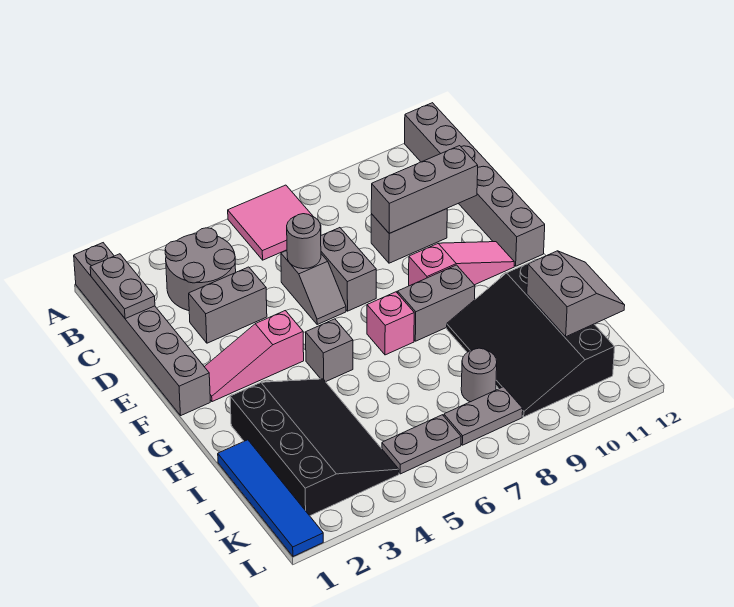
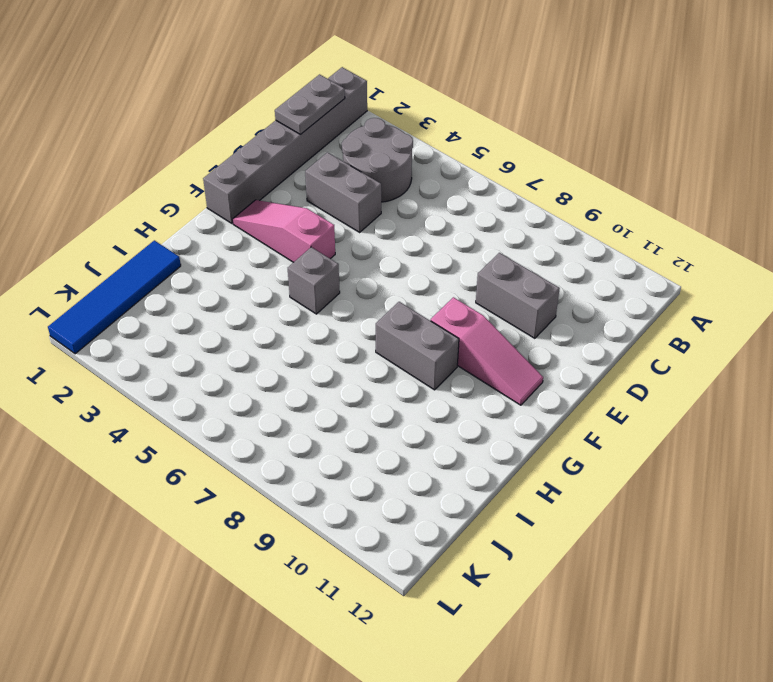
none -> pink 2x2 tile [228,185,321,260]
none -> grey 1x6 brick [405,103,545,266]
none -> grey 1x2 slope [281,251,346,324]

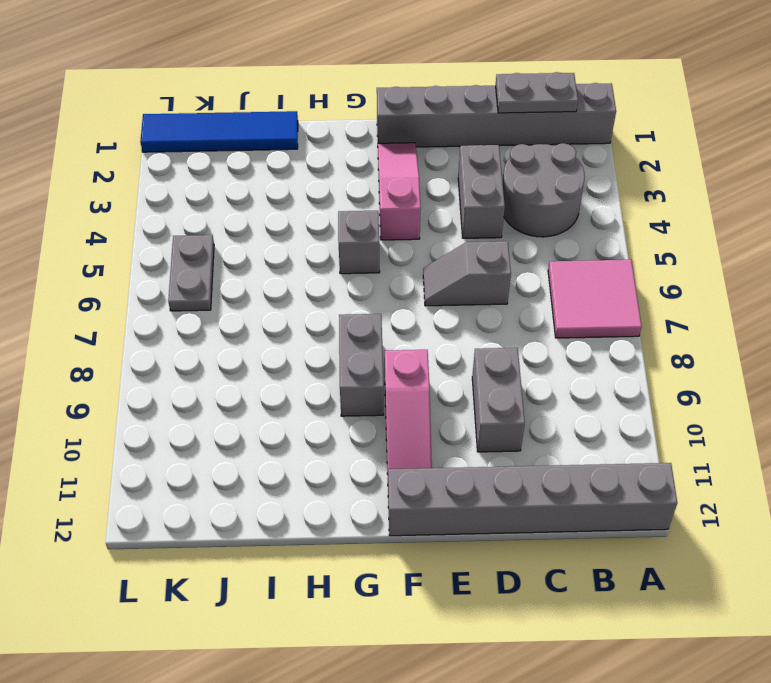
none -> grey 1x2 brick [321,228,376,311]
none -> pink 1x1 brick [367,292,414,355]
none -> black 3x4 slope [230,379,399,516]

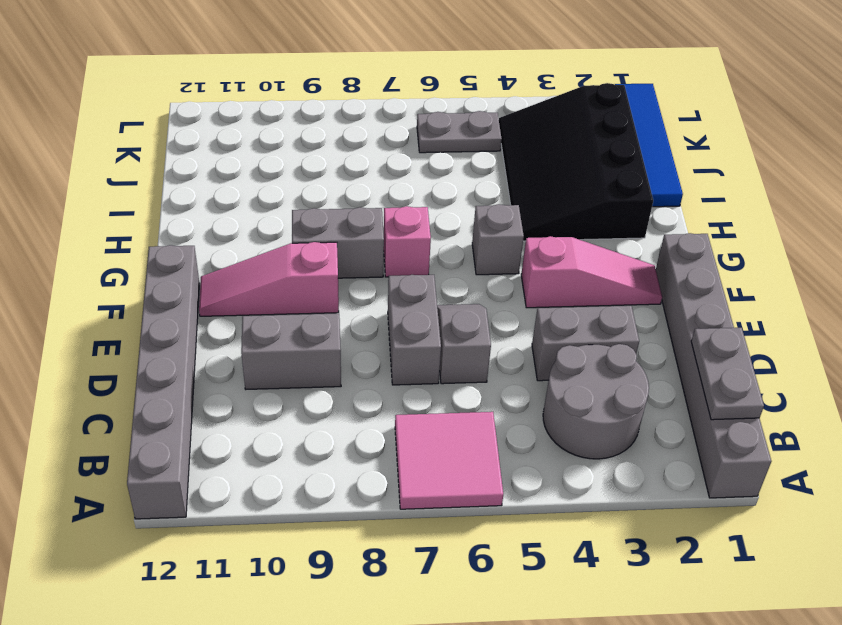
none -> black 3x4 slope [447,260,615,417]
none -> grey 1x1 round brick [461,348,497,402]
none -> grey 1x2 plate [444,387,523,445]

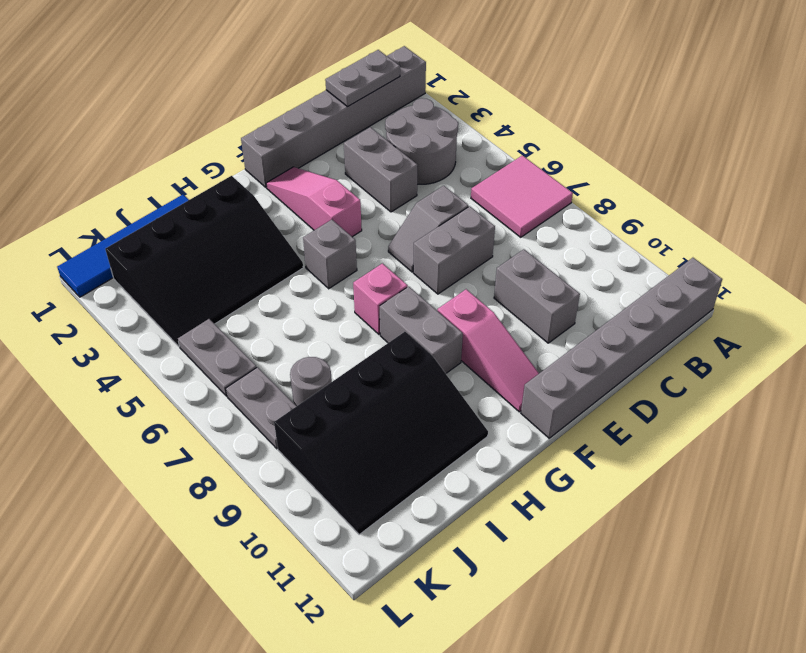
black 3x4 slope [274,332,488,534] -> black 3x4 slope turned to [447,260,615,417]
none -> grey 1x1 round brick [287,214,321,269]
none -> grey 1x3 brick [371,146,478,233]
none -> grey 2x2 slope [527,251,625,337]

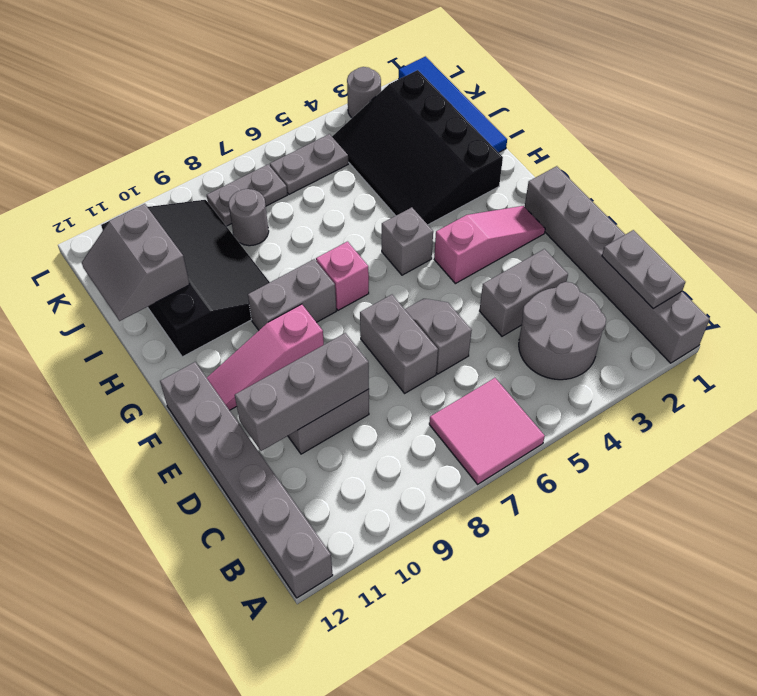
grey 1x1 round brick [347,67,381,118] -> grey 1x1 round brick moved to [287,214,321,269]

